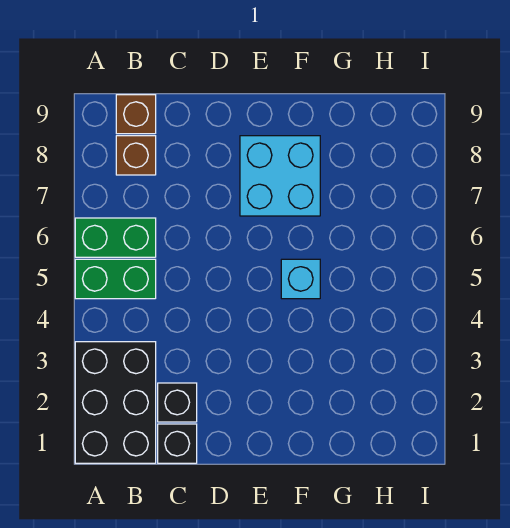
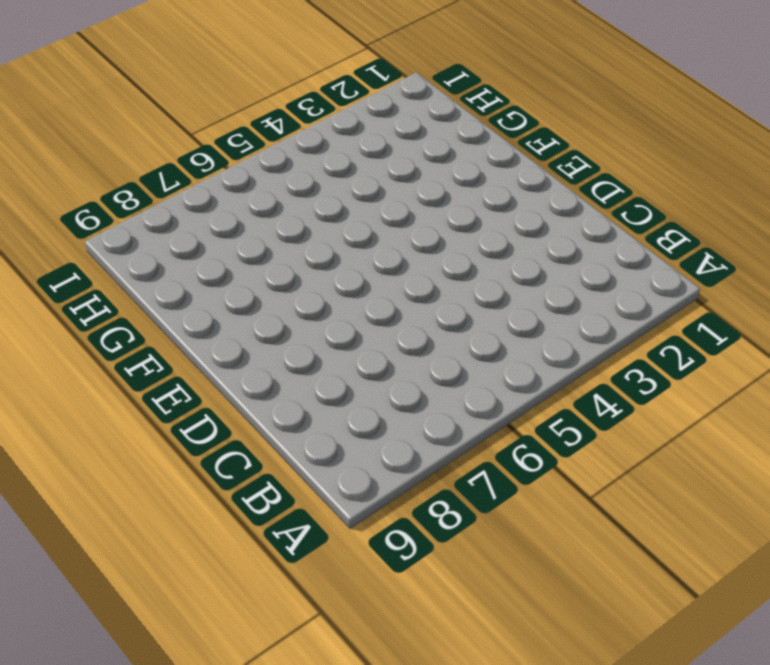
none -> black 2x3 brick [75,342,156,463]
none -> green 1x2 brick [75,259,156,299]

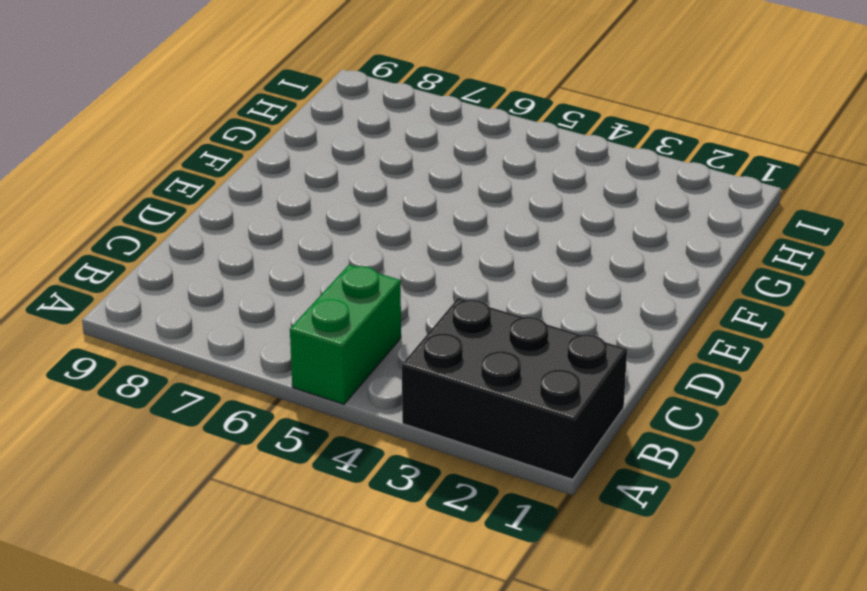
none -> green 1x2 brick [75,218,156,257]
none -> brown 1x1 brick [116,136,156,175]

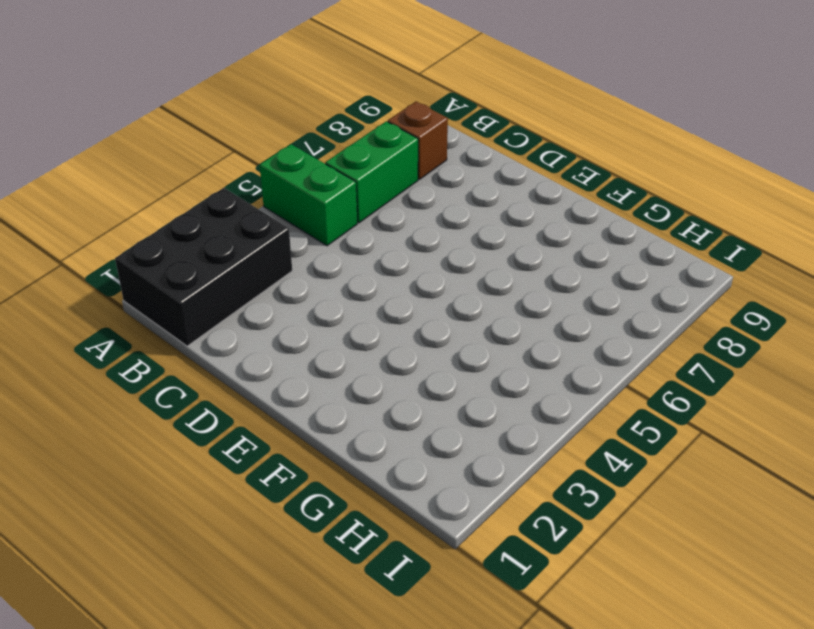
green 1x2 brick [325,121,418,223] -> green 1x2 brick turned to [75,218,156,257]
none -> brown 1x1 brick [116,95,156,134]
none -> black 1x1 brick [158,424,197,463]

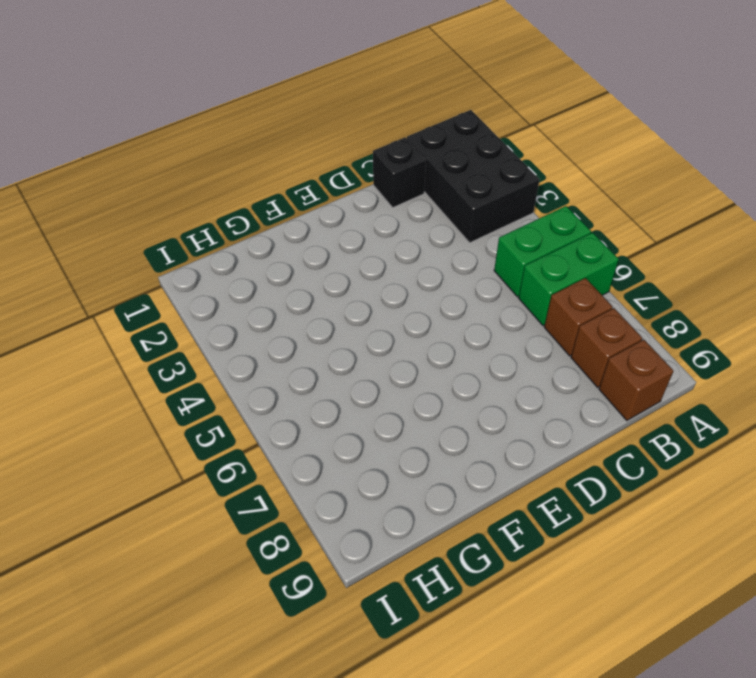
brown 1x1 brick [544,278,612,356] -> none
none -> black 1x1 brick [158,383,197,422]
none -> cyan 2x2 brick [240,136,320,216]

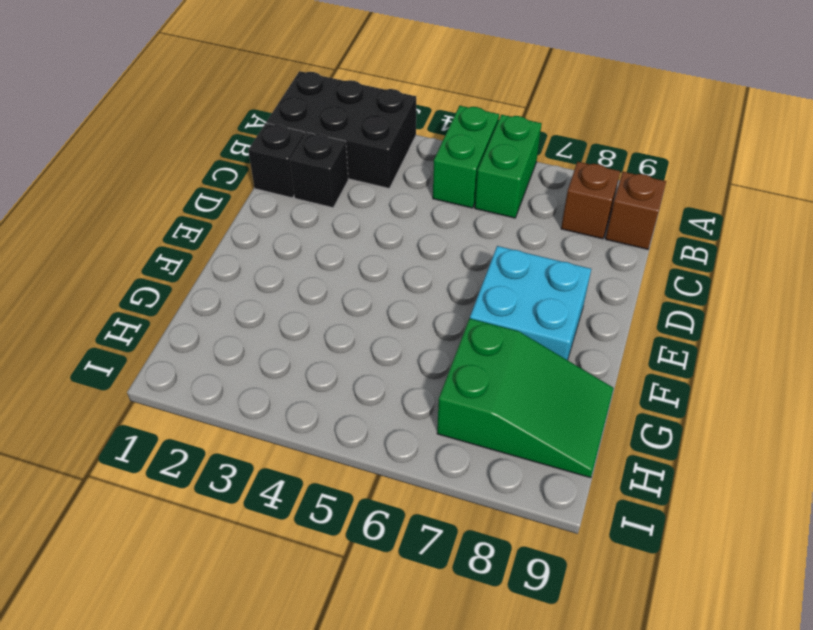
green 2x3 slope [437,319,614,478] -> none
none -> cyan 1x1 brick [281,259,320,299]

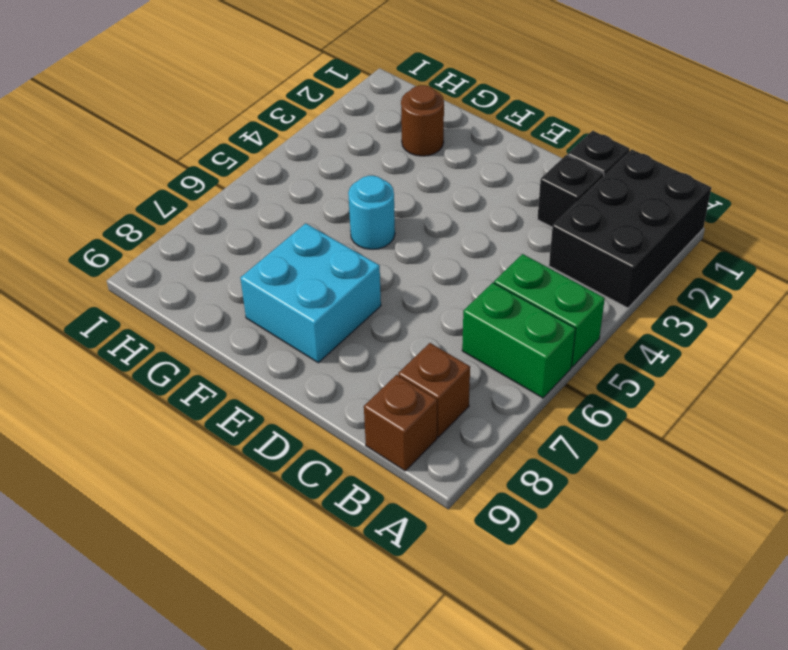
cyan 1x1 round brick [348,176,395,249] -> cyan 1x1 brick [281,259,320,299]
brown 1x1 round brick [401,85,444,156] -> none

